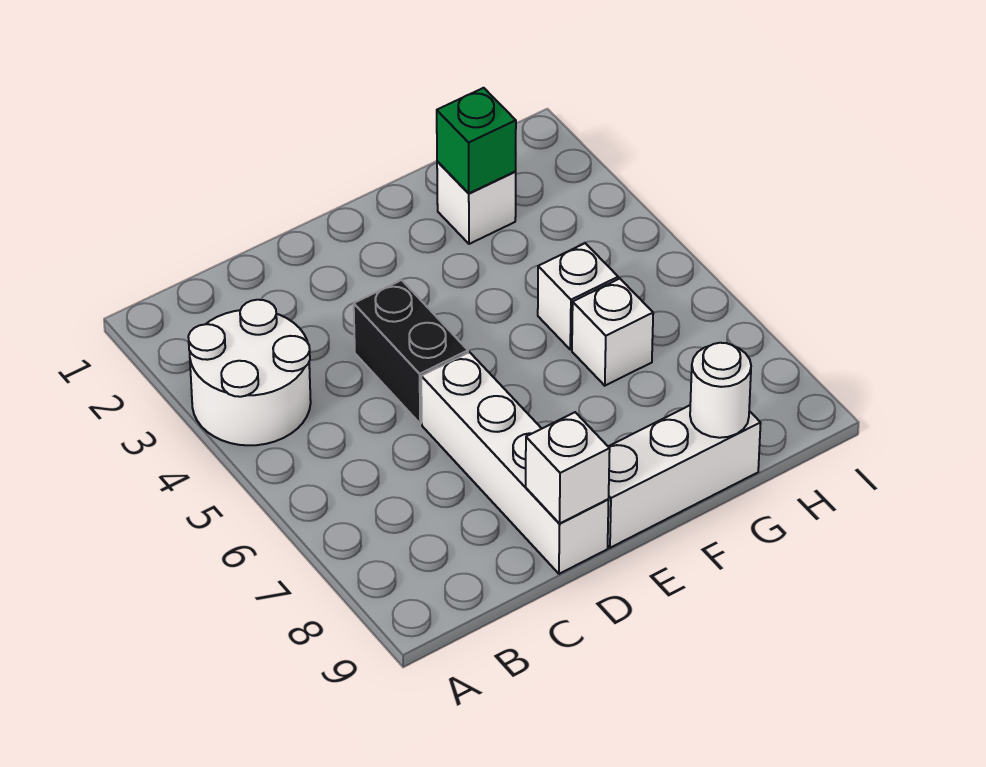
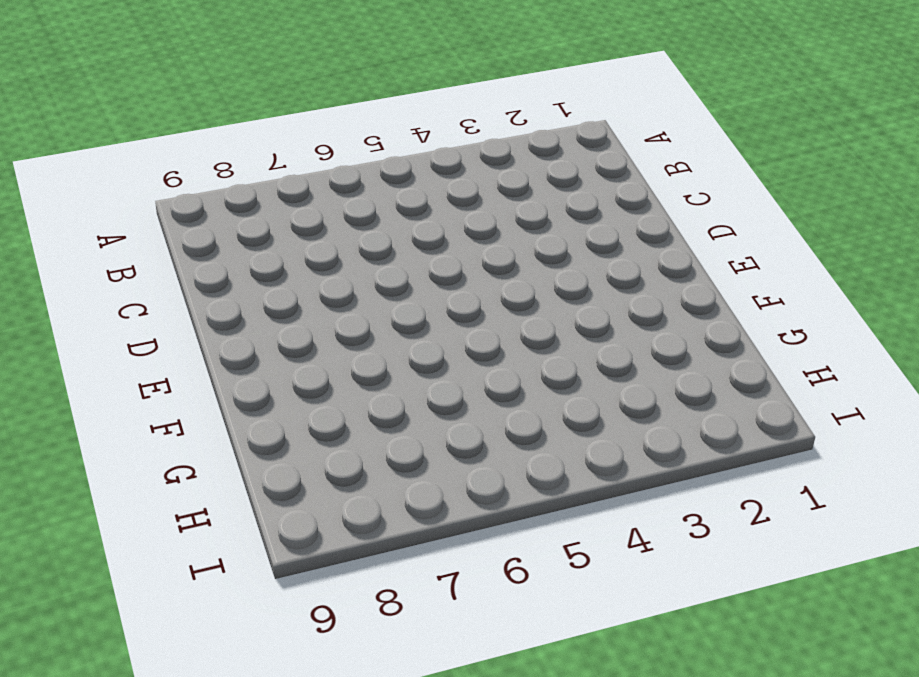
none -> white 2x2 round brick [188,300,311,445]
none -> black 1x2 brick [354,280,468,424]

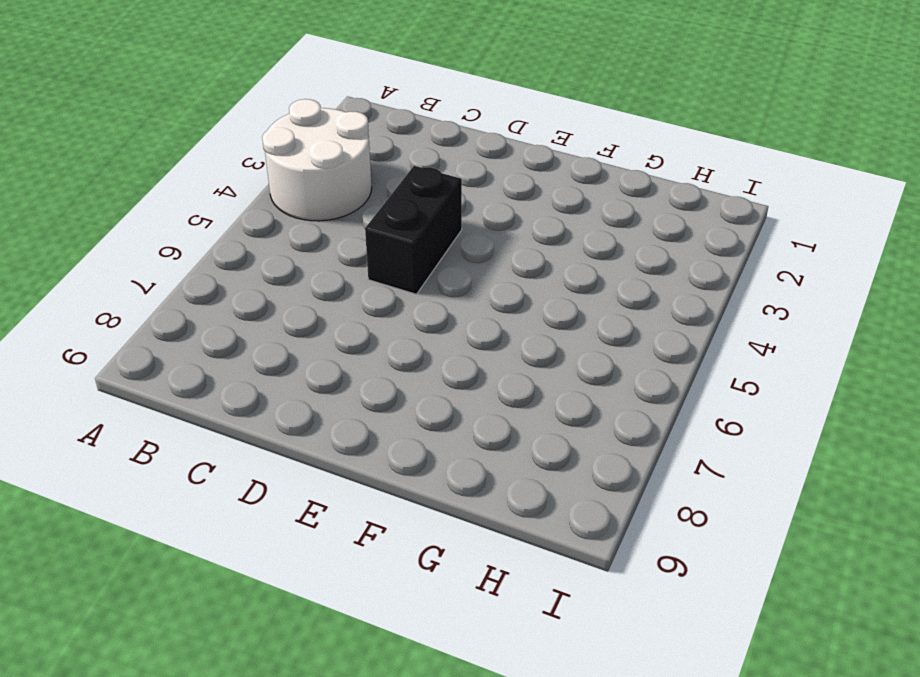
none -> white 1x4 brick [421,352,609,574]
none -> white 1x3 brick [608,405,761,548]

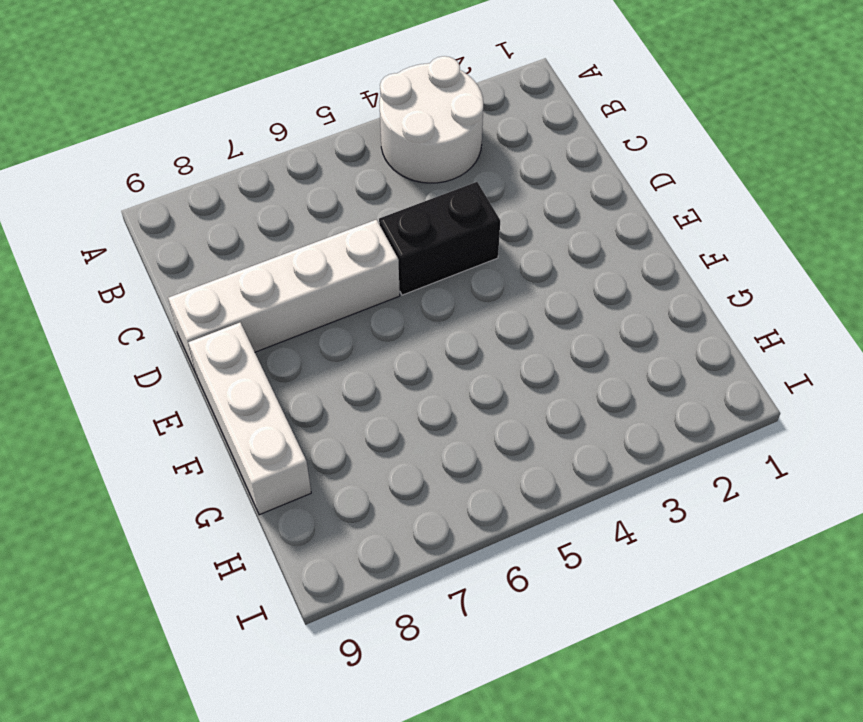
none -> white 1x1 brick [437,162,516,244]
none -> white 1x1 brick [538,243,618,350]

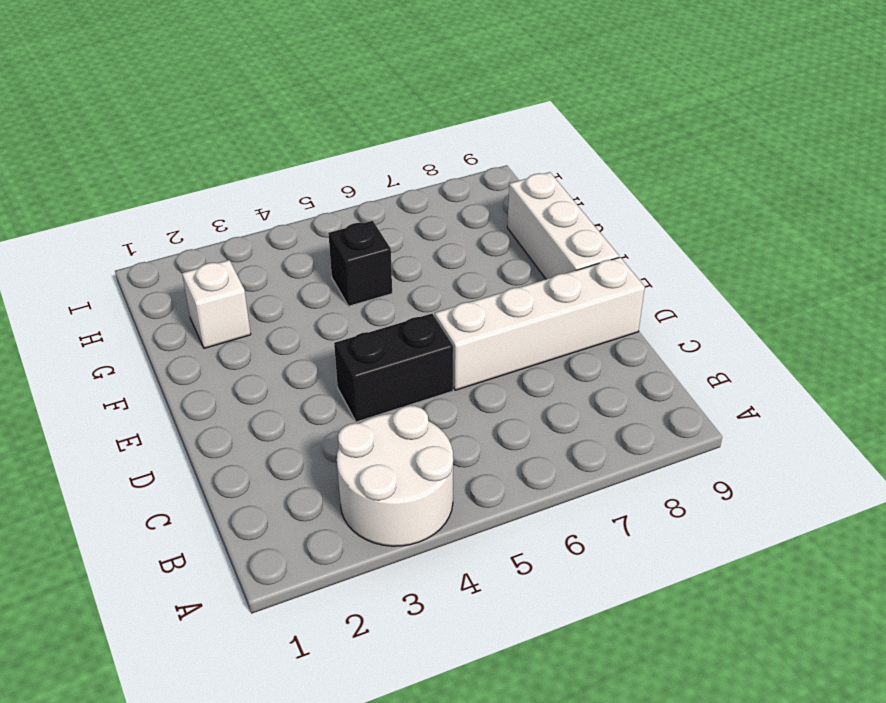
black 1x1 brick [328,221,392,306] -> white 1x1 brick [538,243,618,350]
none -> white 1x1 brick [572,279,653,386]
none -> white 1x1 brick [526,412,610,523]

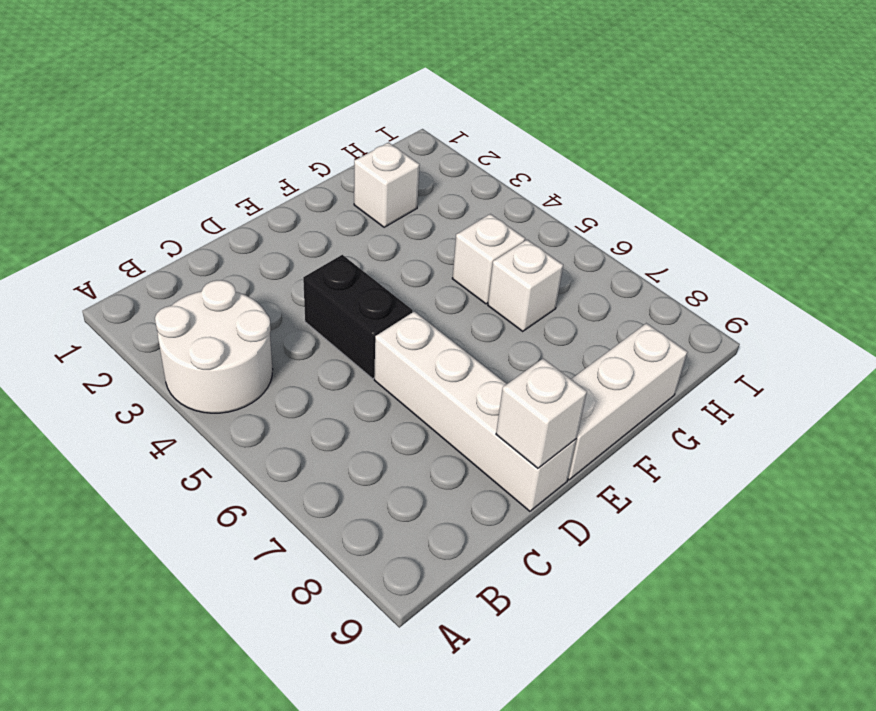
none -> green 1x1 brick [437,88,516,193]
none -> white 1x1 round brick [690,343,751,438]

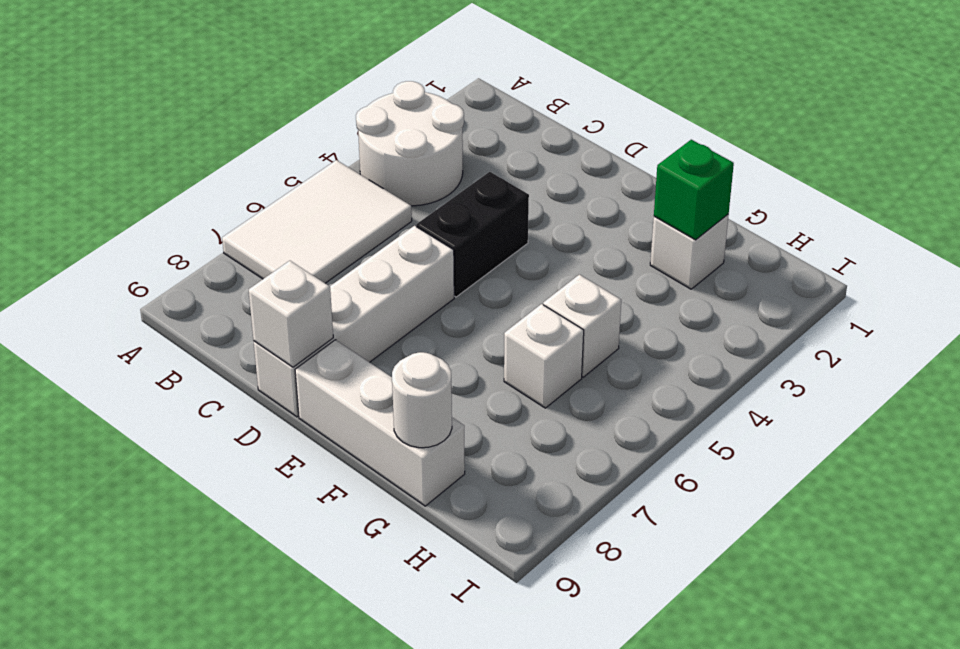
white 2x3 tile [222,160,412,283] -> none

